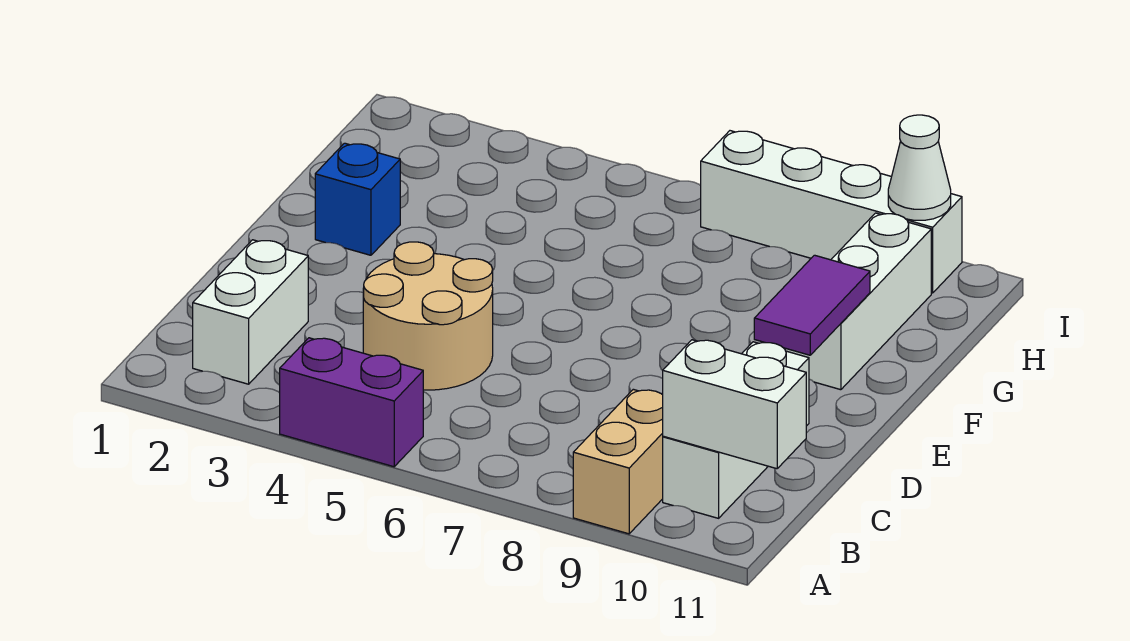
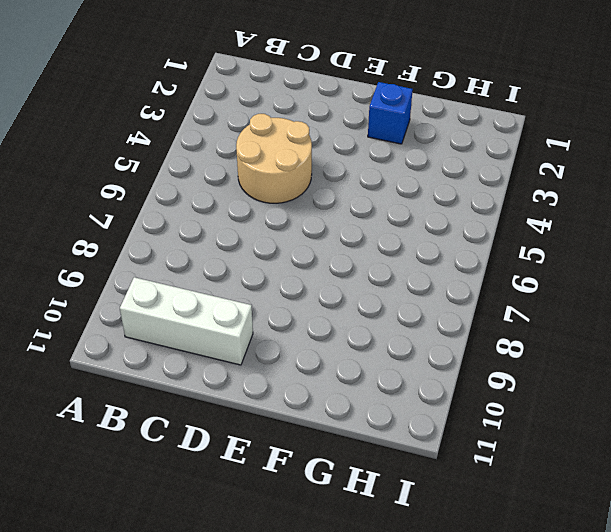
none -> purple 1x2 brick [280,338,423,467]
none -> tan 1x2 brick [573,389,663,534]

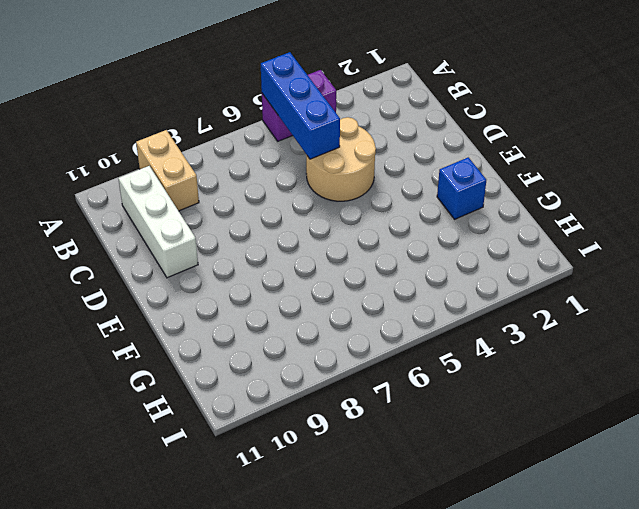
blue 1x3 brick [261,52,340,159] -> none
none -> white 1x2 brick [193,240,308,384]
none -> white 1x3 brick [785,213,931,390]

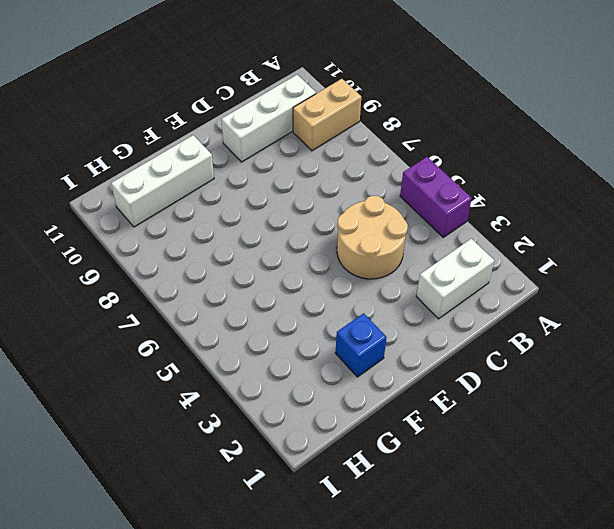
none -> white 1x4 brick [701,131,962,293]
none -> white 1x2 brick [663,340,806,469]

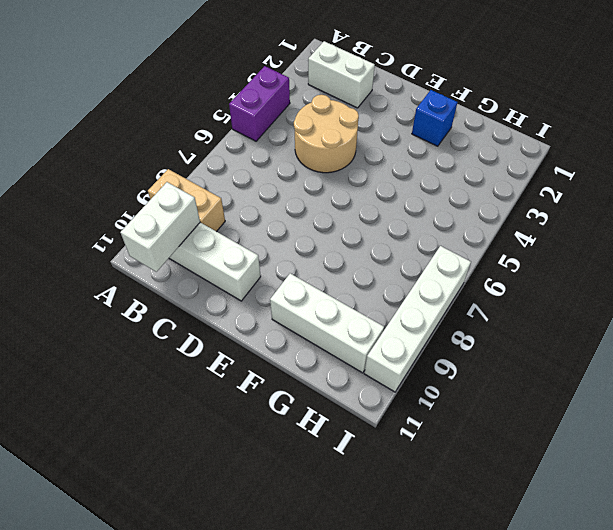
none -> purple 1x2 tile [754,255,870,355]
none -> white 1x1 cone [888,115,951,220]

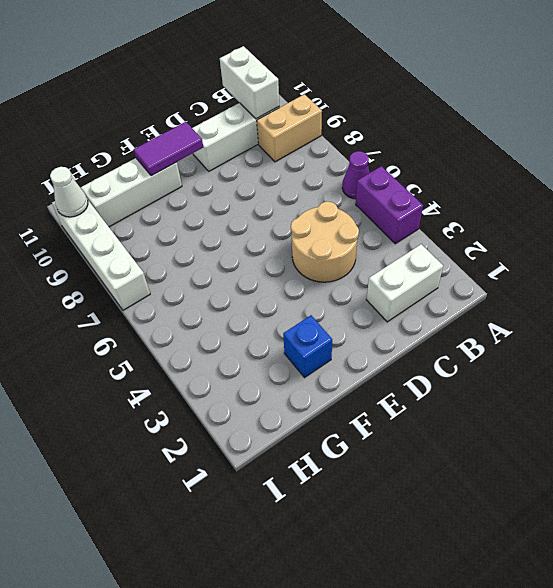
purple 1x1 cone [342,151,370,199] -> none

